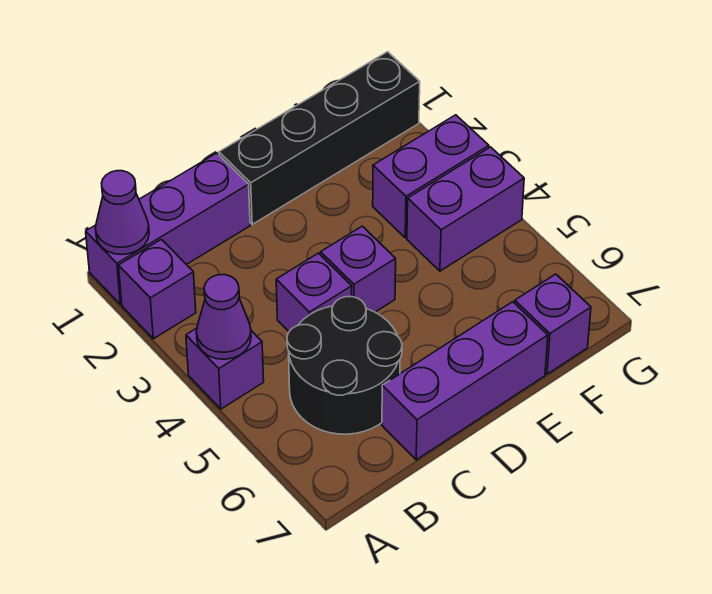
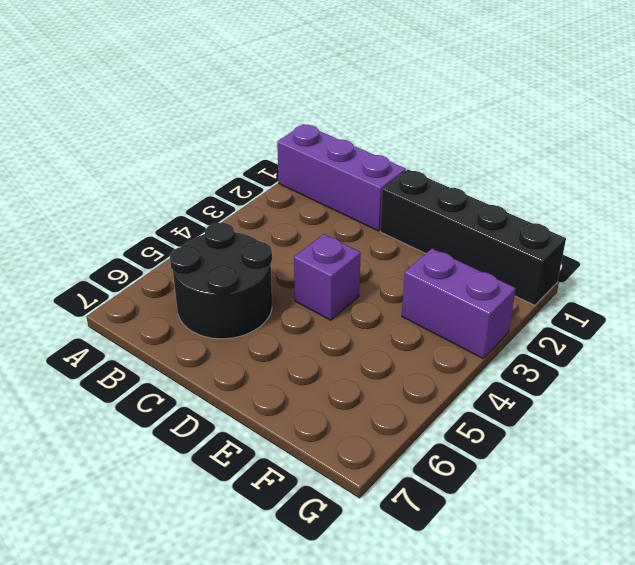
none -> purple 1x1 brick [119,239,196,339]
none -> purple 1x1 brick [186,328,264,409]
none -> purple 1x1 brick [276,253,352,331]

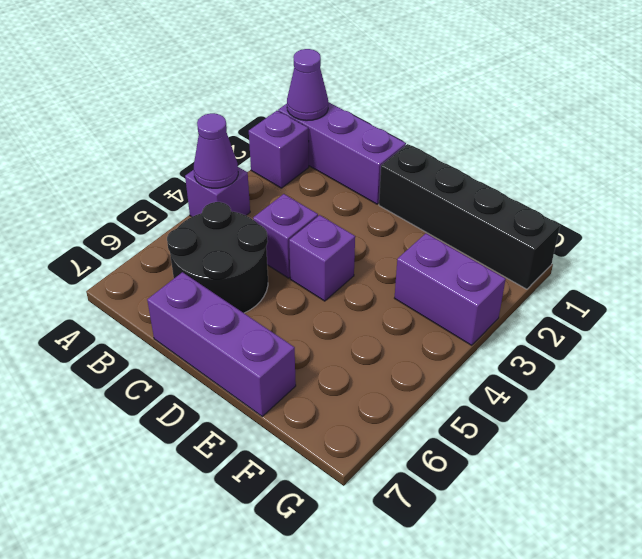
none -> purple 1x2 brick [407,147,524,271]
none -> purple 1x1 brick [515,274,591,374]

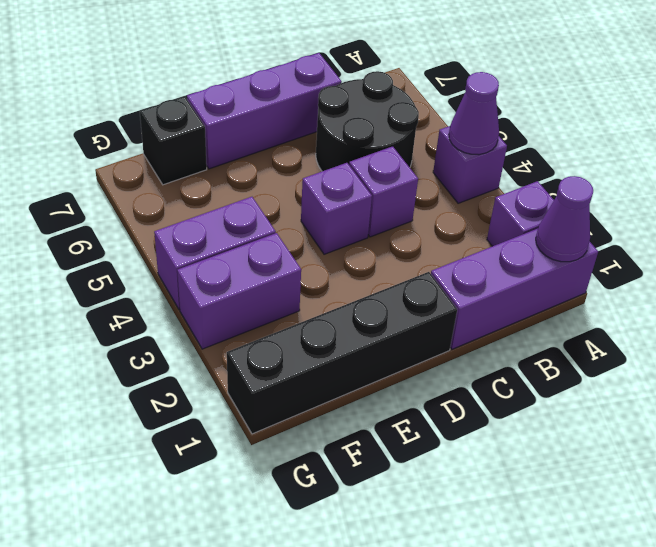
black 1x1 brick [140,96,207,185] -> purple 1x1 brick [515,274,591,374]

